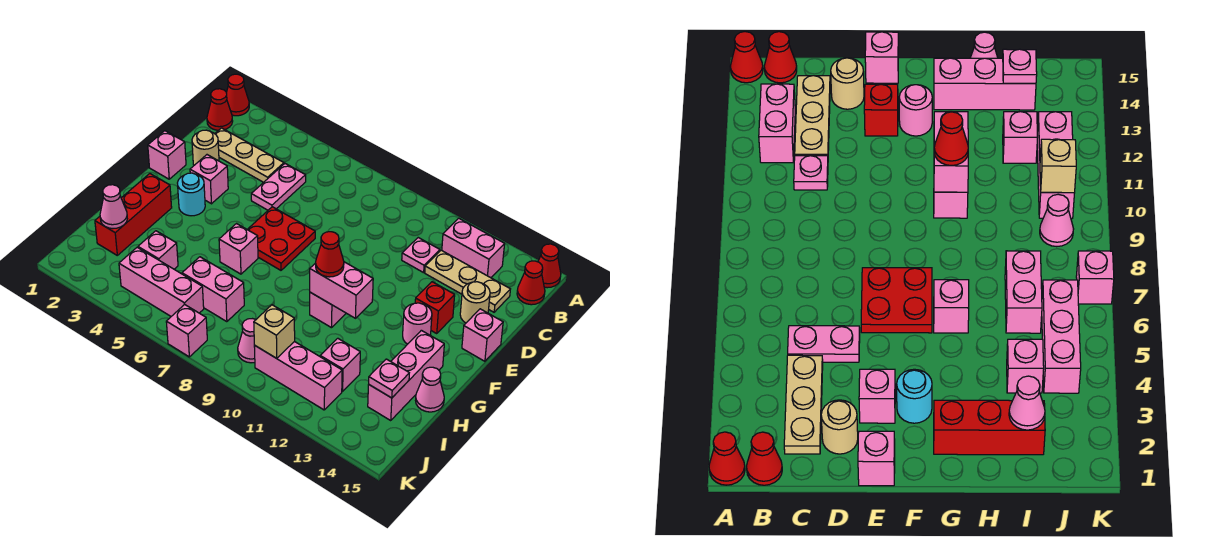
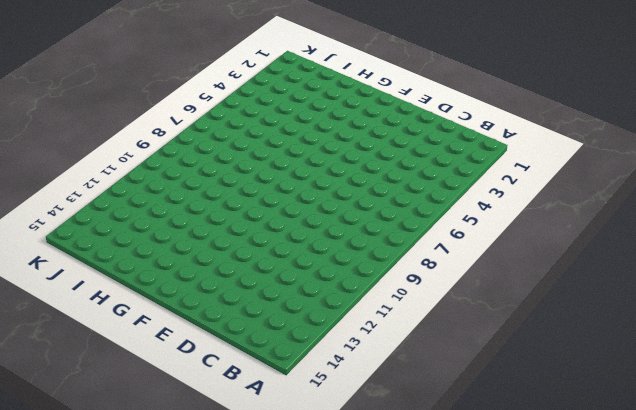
none -> red 1x1 cone [226,74,249,116]
none -> red 1x1 cone [538,244,561,288]
none -> red 1x1 cone [207,89,233,130]
none -> pink 1x2 brick [442,218,505,278]

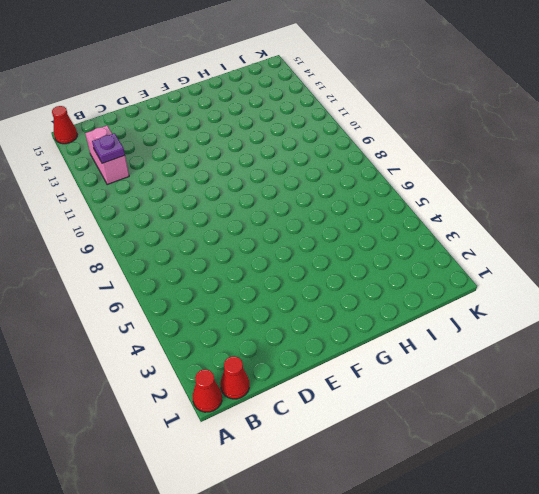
purple 1x1 plate [92,133,125,163] -> none
none -> red 1x1 cone [517,261,545,305]
none -> tan 1x3 plate [215,128,284,182]
none -> pink 1x2 plate [251,164,306,210]
none -> pink 1x1 plate [402,238,440,273]

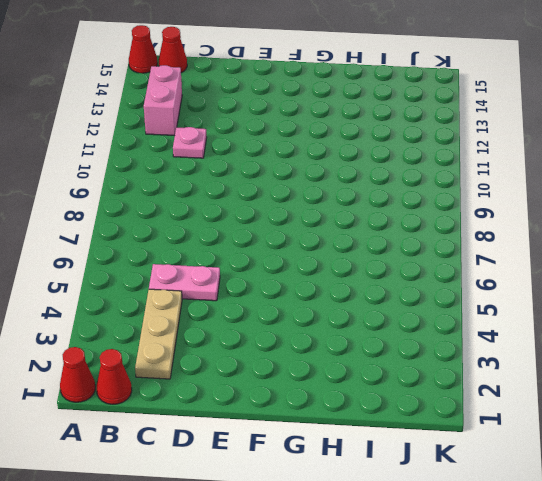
none -> tan 1x3 plate [425,250,510,312]
none -> tan 1x1 round brick [192,130,219,165]
none -> tan 1x1 round brick [460,282,490,323]
none -> pink 1x1 brick [148,131,186,179]

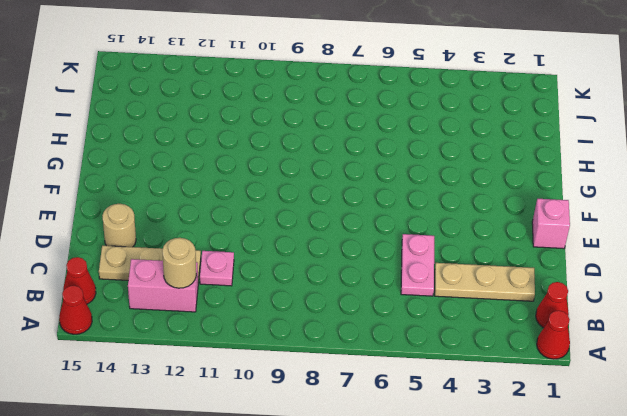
tan 1x1 round brick [162,238,196,288] -> tan 1x1 round brick moved to [192,130,219,165]
none -> pink 1x1 brick [190,155,228,204]
none -> red 2x2 plate [247,207,315,270]
none -> red 1x1 brick [415,282,455,333]
none -> pink 1x1 brick [462,309,503,361]

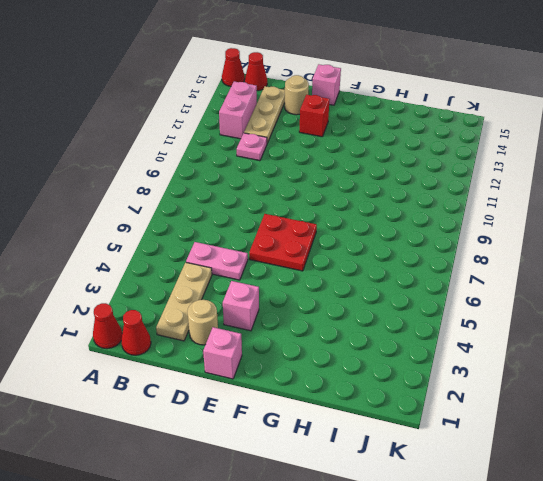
none -> cyan 1x1 round brick [178,173,205,216]
none -> pink 1x1 round brick [403,303,432,344]
none -> red 1x3 brick [95,174,172,255]
none -> pink 1x1 brick [219,224,258,274]

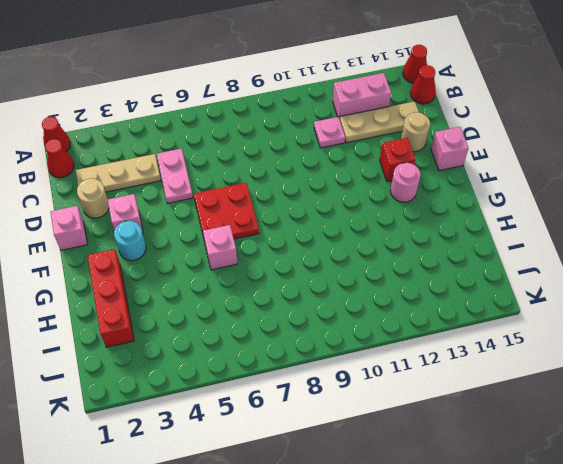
none -> pink 1x1 brick [310,292,346,328]
none -> pink 1x3 brick [368,330,444,420]
none -> pink 1x1 cone [416,367,444,412]
none -> pink 1x1 brick [138,231,178,269]

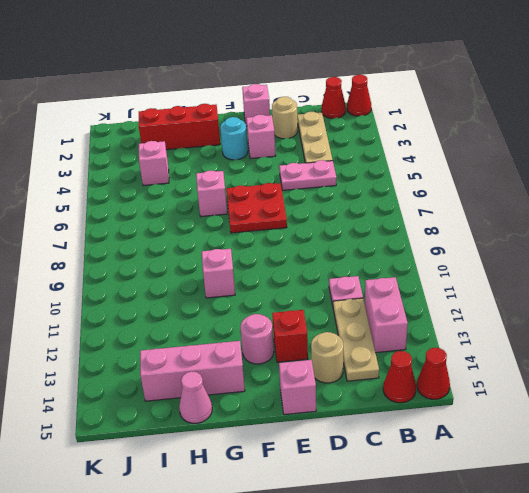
none -> pink 1x2 brick [182,257,244,322]
none -> pink 1x1 brick [320,338,360,391]
none -> pink 1x3 brick [119,247,204,316]
none -> pink 1x1 cone [238,319,256,363]

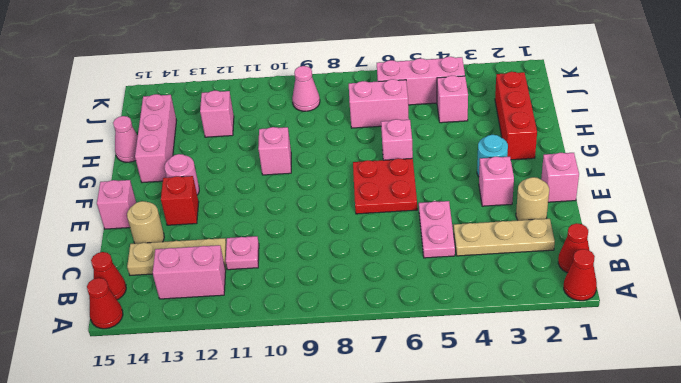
none -> pink 1x3 brick [254,341,342,410]
none -> pink 1x1 brick [166,304,207,357]
none -> pink 1x2 brick [310,262,373,318]
none -> pink 1x1 cone [100,185,127,229]

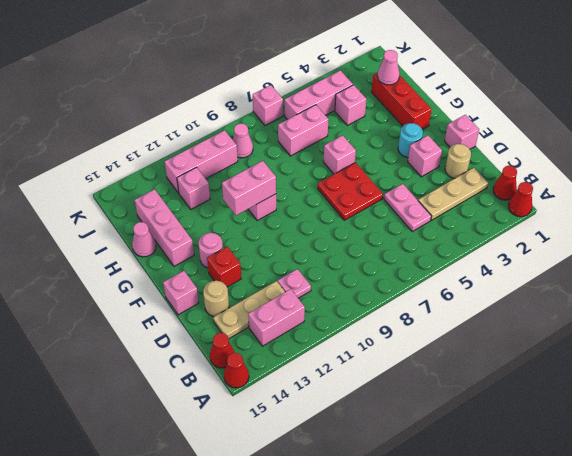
none -> pink 1x1 plate [369,359,409,398]
none -> tan 1x1 brick [254,305,295,358]
none -> red 1x1 cone [316,232,344,277]

